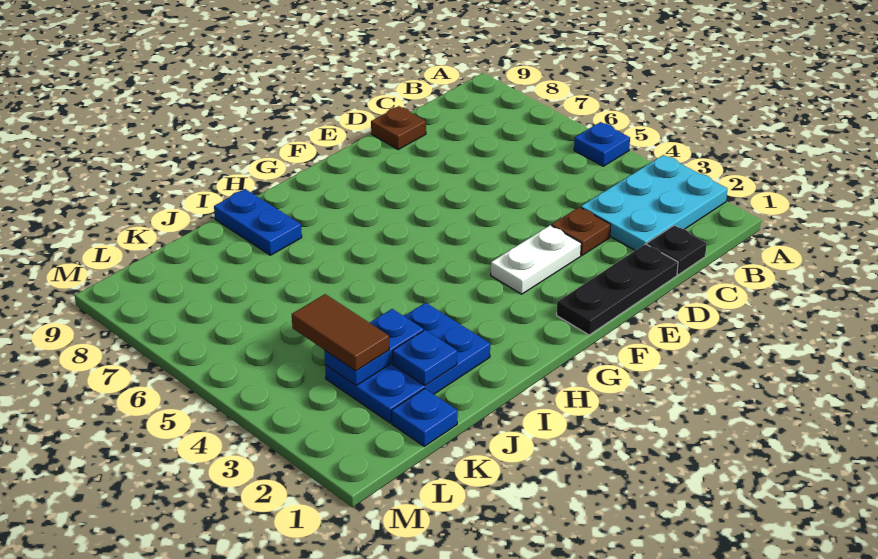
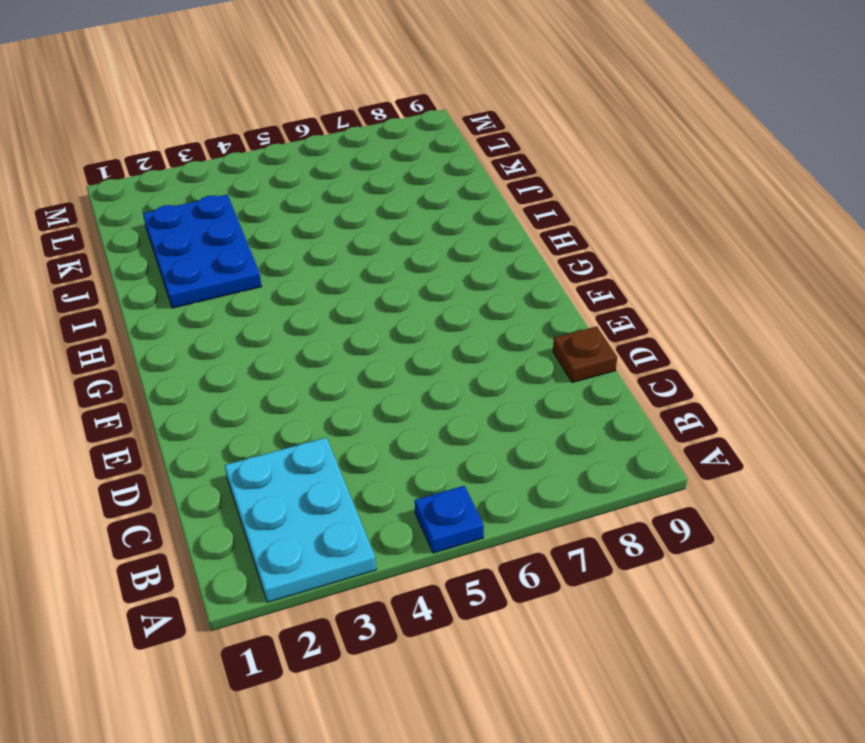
none -> black 1x1 plate [647,225,707,275]
none -> black 1x3 plate [557,244,678,335]
none -> brown 1x1 plate [552,207,611,255]

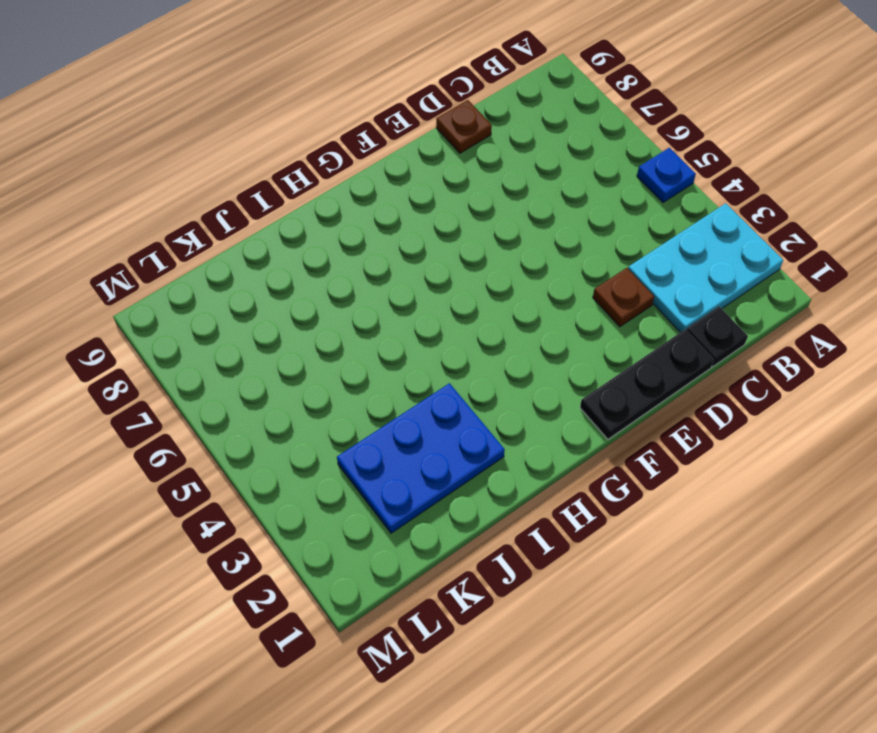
none -> white 1x2 plate [491,225,581,294]
none -> blue 1x2 plate [214,189,302,255]
none -> blue 1x1 plate [391,389,458,446]

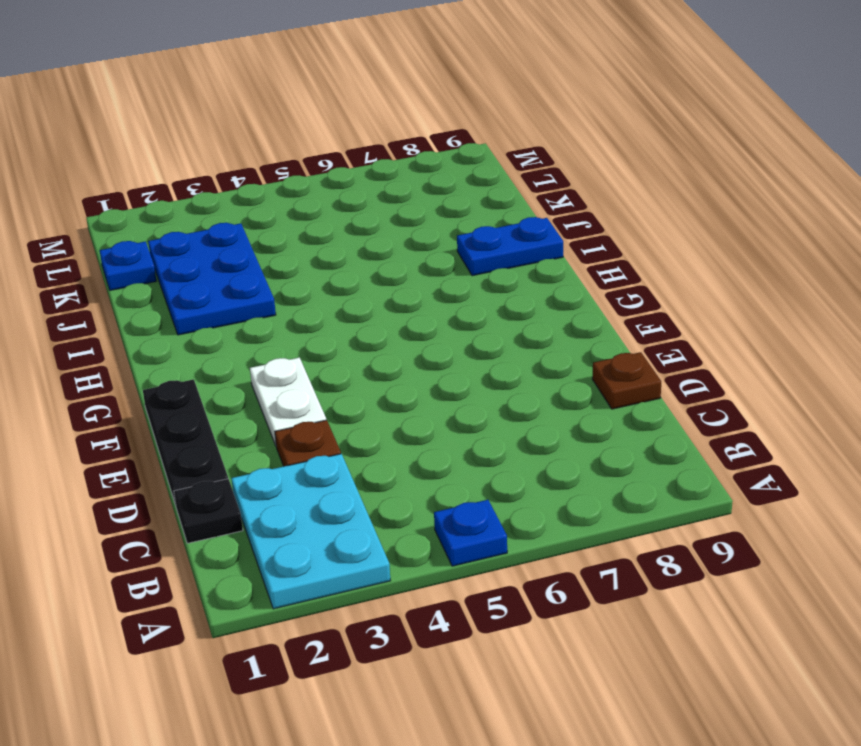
none -> blue 1x1 plate [393,330,457,385]
none -> blue 1x2 plate [325,309,423,385]
none -> brown 1x2 tile [292,294,389,371]

